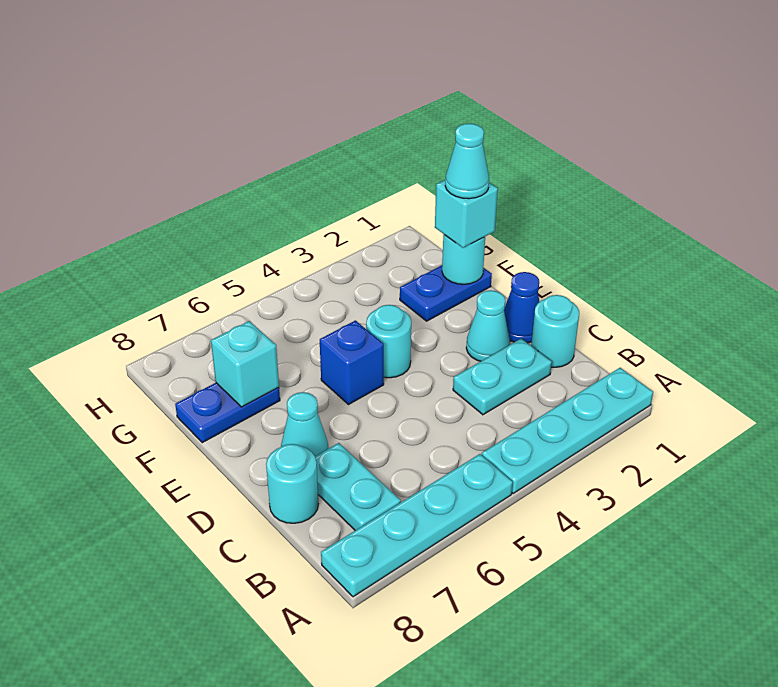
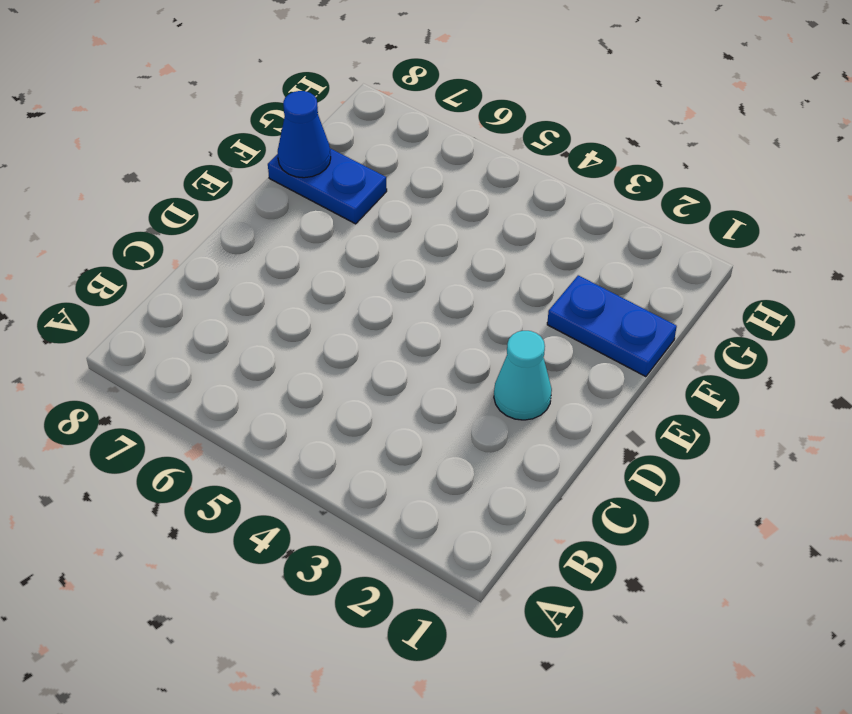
blue 1x1 cone [278,91,331,178] -> blue 1x1 cone moved to [504,272,539,343]
none -> cyan 1x4 plate [482,368,653,493]
none -> cyan 1x4 plate [321,454,513,597]
none -> cyan 1x2 plate [315,443,401,530]

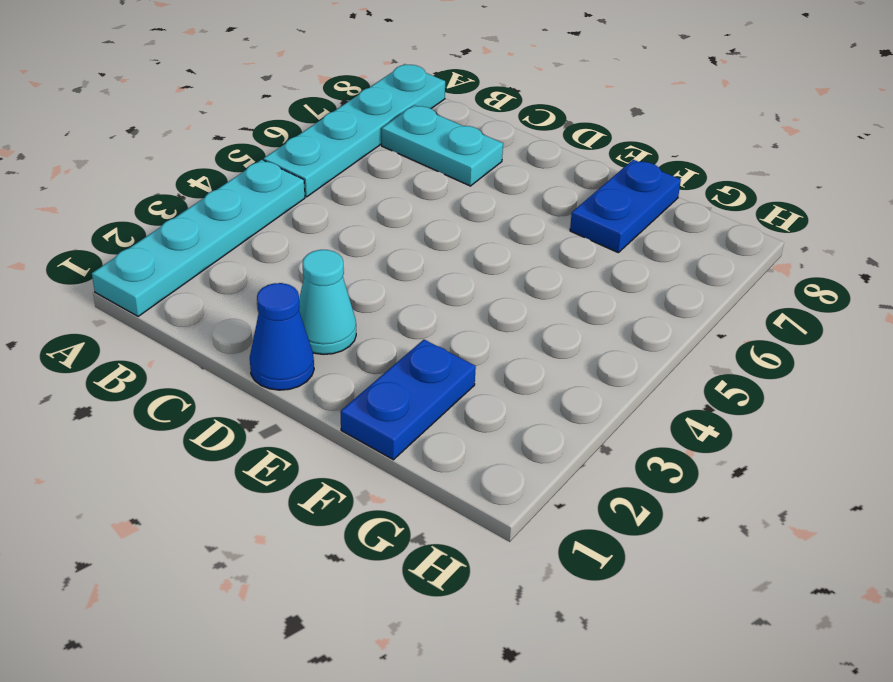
none -> cyan 1x1 round brick [531,295,579,367]
none -> cyan 1x2 plate [453,338,552,415]
none -> cyan 1x1 round brick [266,444,318,523]

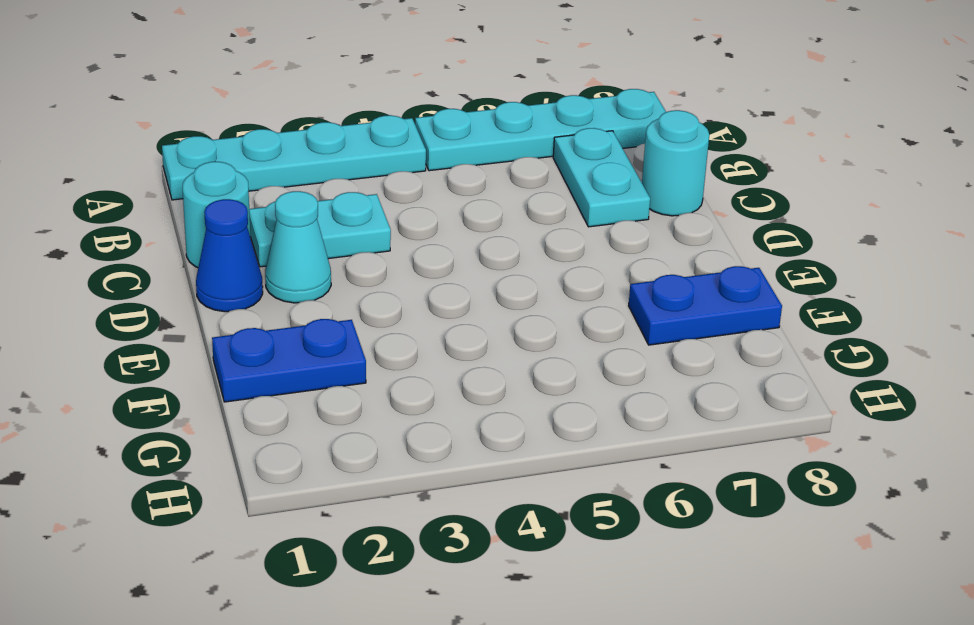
none -> cyan 1x1 cone [281,392,328,456]
none -> cyan 1x1 round brick [366,305,411,378]
none -> blue 1x1 brick [320,320,384,405]

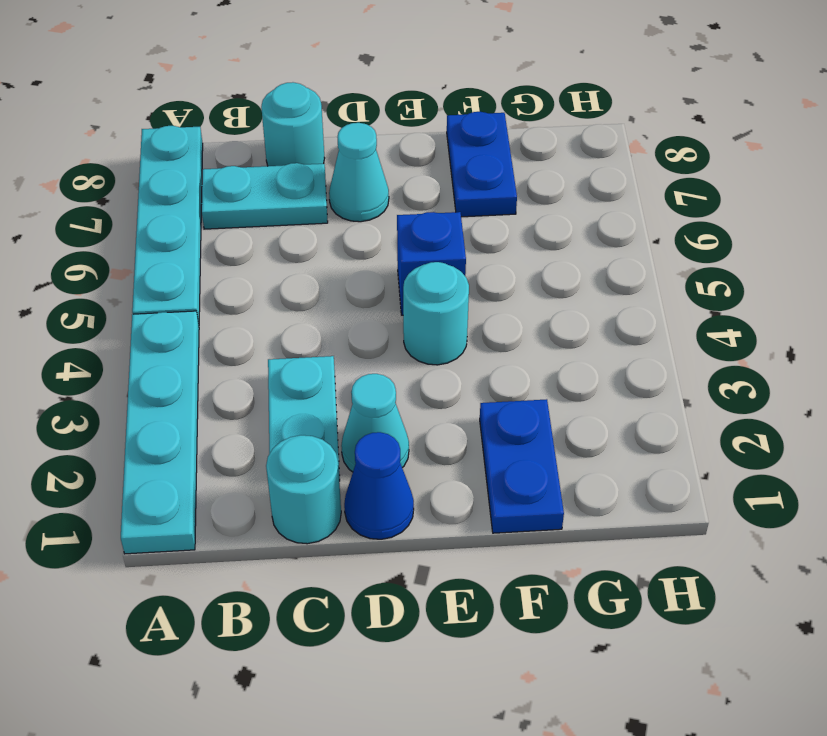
none -> cyan 1x1 round brick [442,234,485,284]
none -> cyan 1x1 brick [211,321,279,407]
none -> cyan 1x1 brick [435,180,498,248]

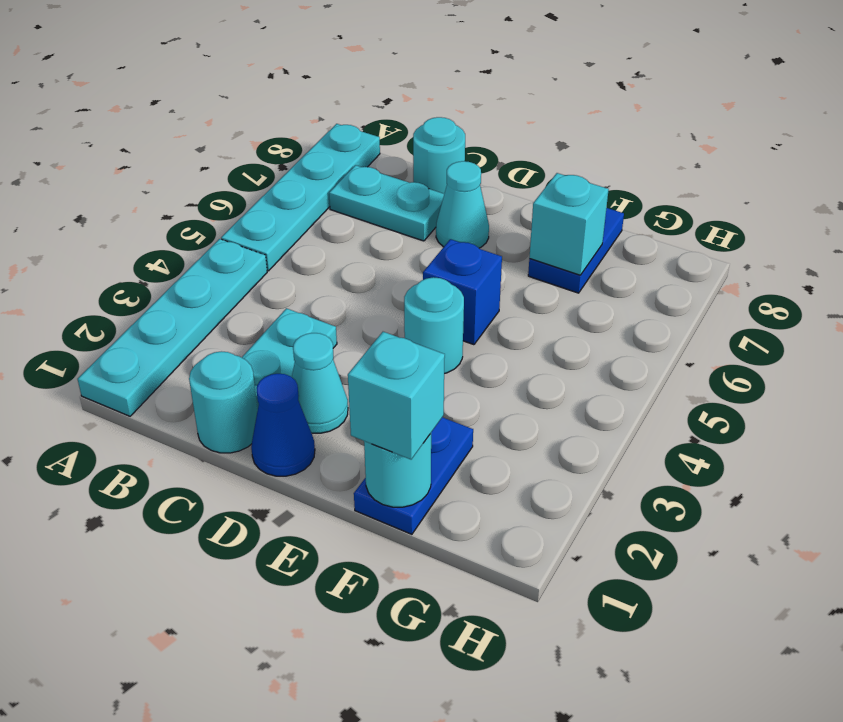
none -> cyan 1x1 cone [445,124,489,199]

